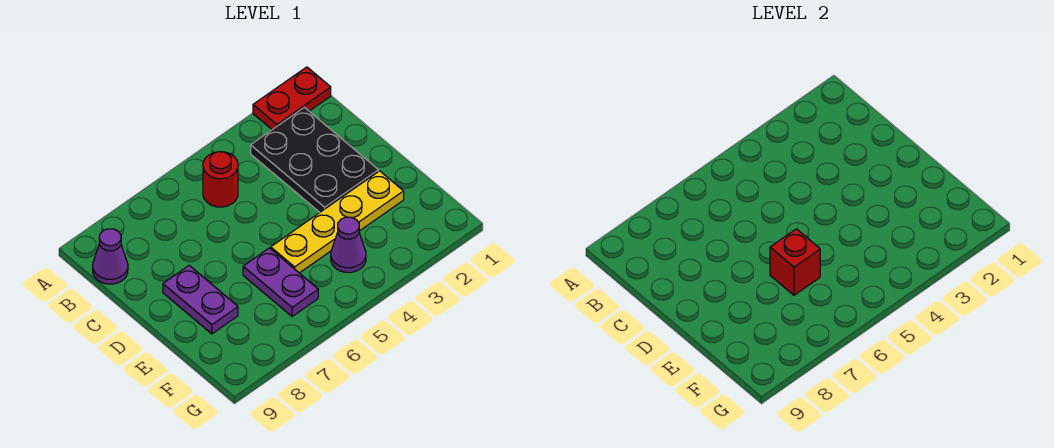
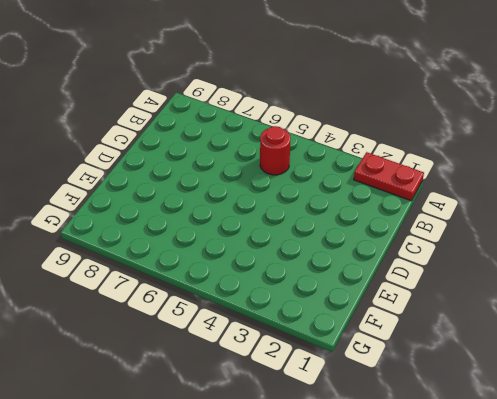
none -> black 2x3 plate [251,107,378,212]
none -> purple 1x1 cone [93,229,128,284]

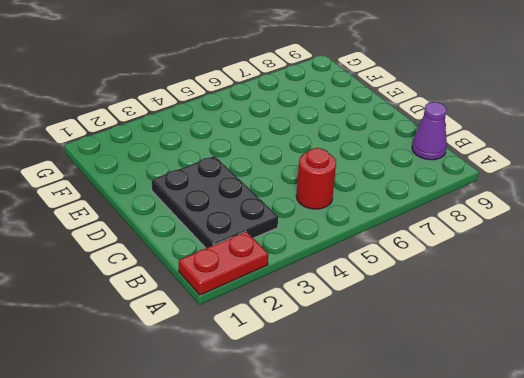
none -> purple 1x2 plate [163,265,238,334]
none -> yellow 1x4 plate [271,171,404,273]

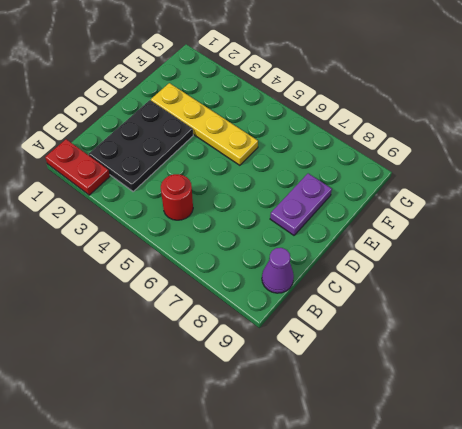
none -> purple 1x2 plate [243,248,318,317]
none -> purple 1x1 cone [331,217,366,273]

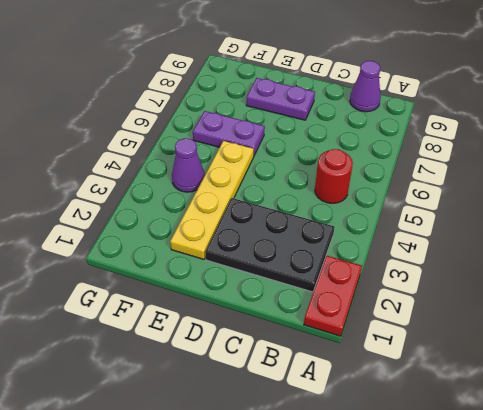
none -> red 1x1 brick [770,229,820,295]

